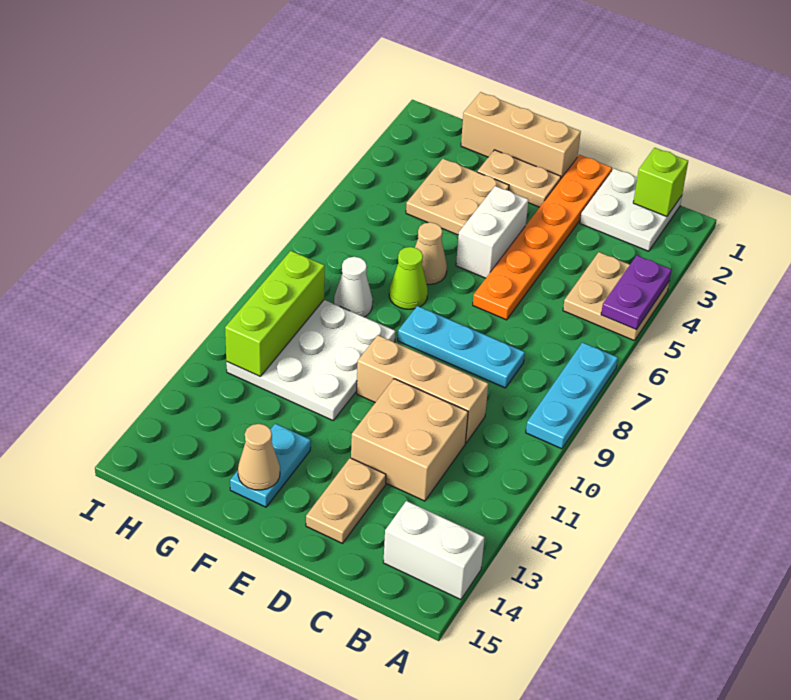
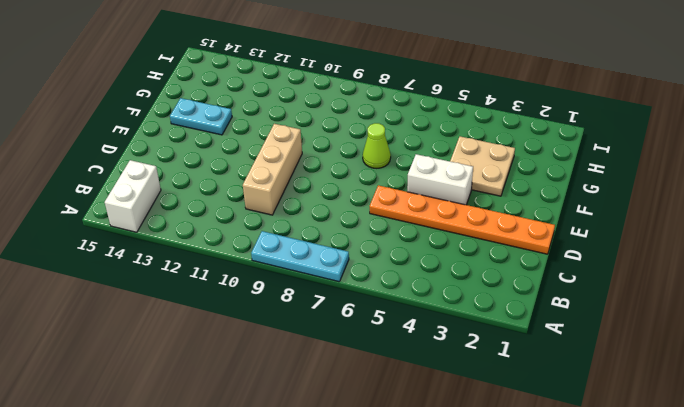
none -> tan 2x2 plate [563,252,669,341]
none -> white 2x2 plate [580,168,682,251]
none -> cyan 1x3 plate [398,306,525,388]

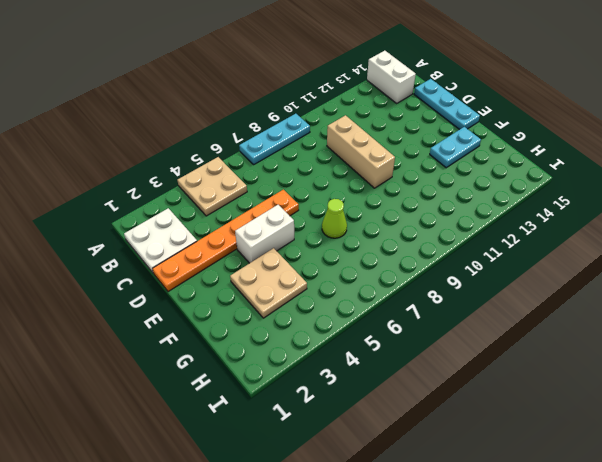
cyan 1x3 plate [414,79,480,130] -> cyan 1x3 plate moved to [398,306,525,388]
none -> tan 2x2 brick [351,379,468,501]
none -> tan 1x2 plate [306,458,386,543]
none -> tan 1x3 brick [461,92,581,178]

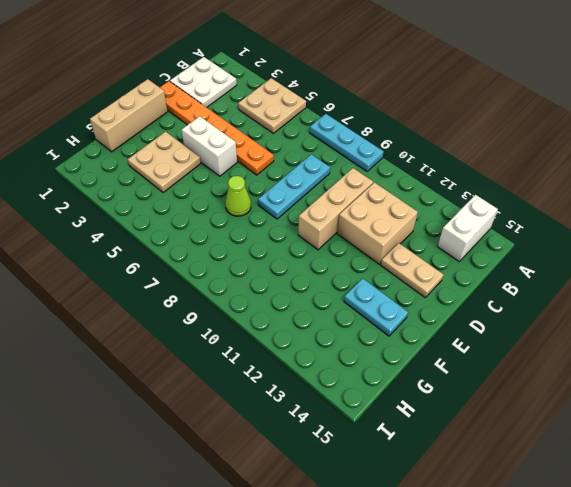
none -> tan 1x2 plate [477,150,561,207]
none -> tan 1x1 cone [415,222,447,284]
none -> white 3x3 plate [226,300,396,420]

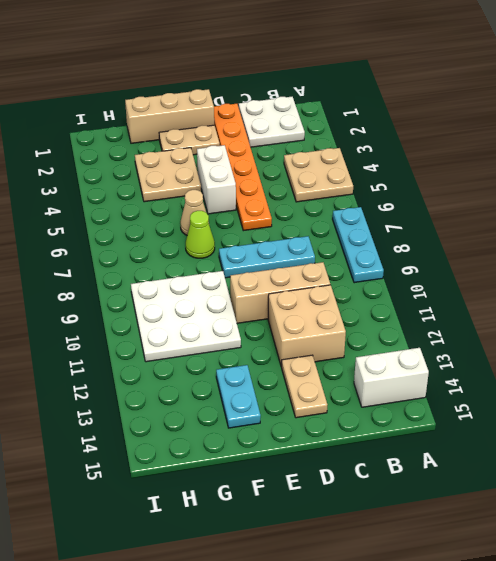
none -> white 1x1 cone [334,257,373,317]
none -> purple 1x2 plate [601,256,671,329]
none -> lime 1x1 brick [633,148,688,216]

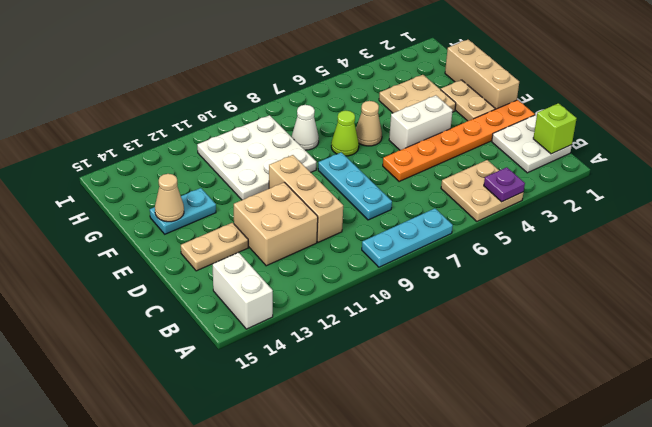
purple 1x1 plate [484,167,525,202] -> purple 1x2 plate [601,256,671,329]
none -> lime 1x3 brick [225,251,325,376]

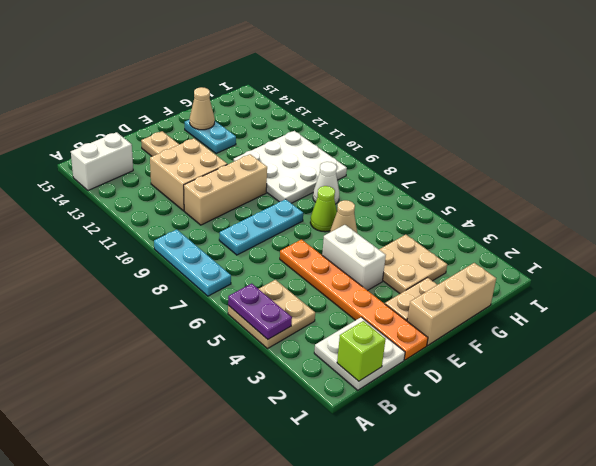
none -> lime 1x3 brick [225,251,325,376]

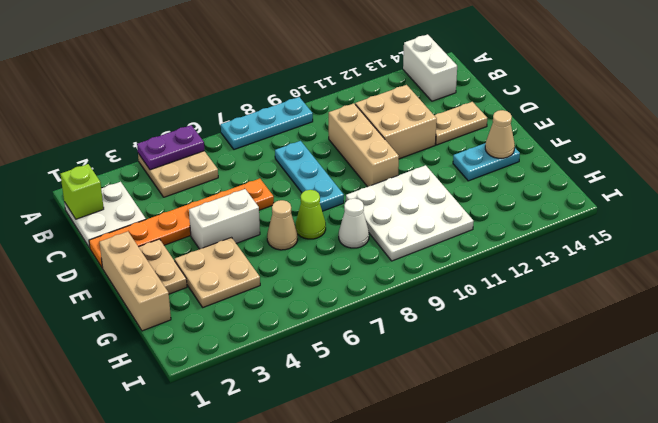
none -> lime 1x3 brick [225,251,325,376]

